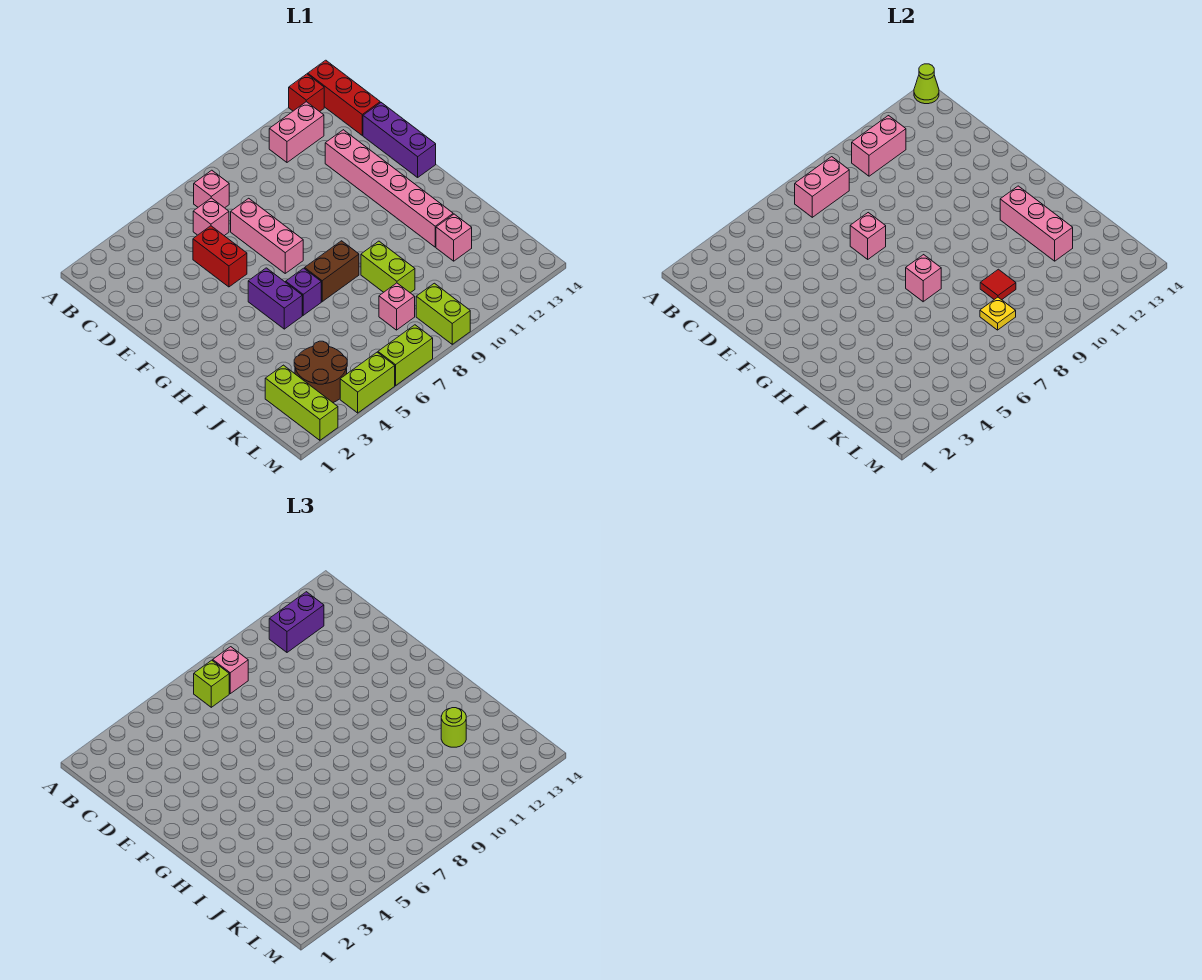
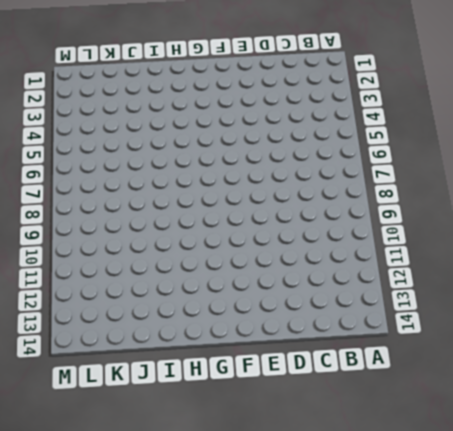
none -> red 1x1 brick [289,74,324,112]
none -> red 1x3 brick [308,60,380,135]
none -> pink 1x1 brick [194,170,229,208]
none -> pink 1x2 brick [269,102,324,162]

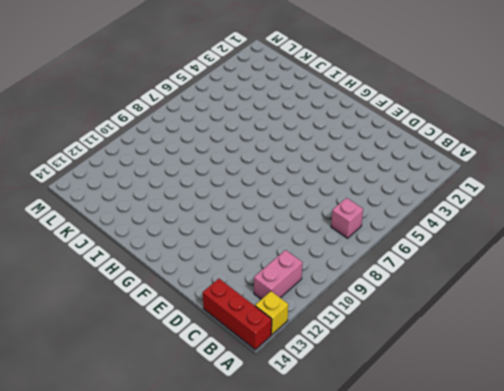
yellow 1x1 brick [255,291,288,334] -> red 1x1 brick [289,74,324,112]
none -> pink 1x1 brick [193,198,229,236]
none -> red 1x2 brick [193,226,247,287]
none -> pink 1x3 brick [231,198,303,273]
none -> pink 1x6 brick [325,130,453,247]

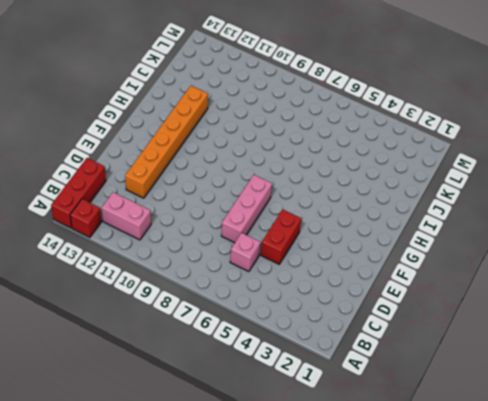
orange 1x6 brick [125,86,208,198] -> pink 1x6 brick [325,130,453,247]
none -> pink 1x1 brick [194,170,229,208]
none -> purple 1x3 brick [363,103,436,177]
none -> purple 1x2 brick [248,268,302,329]
none -> purple 1x1 brick [286,268,321,315]

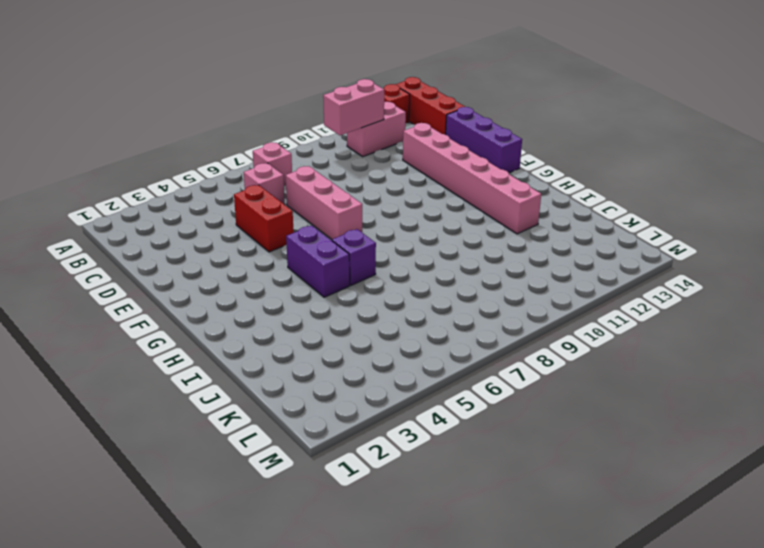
none -> brown 1x2 brick [305,241,359,302]
none -> lime 1x2 brick [361,241,415,293]
none -> pink 1x1 brick [436,214,472,261]
none -> lime 1x3 brick [265,365,338,440]

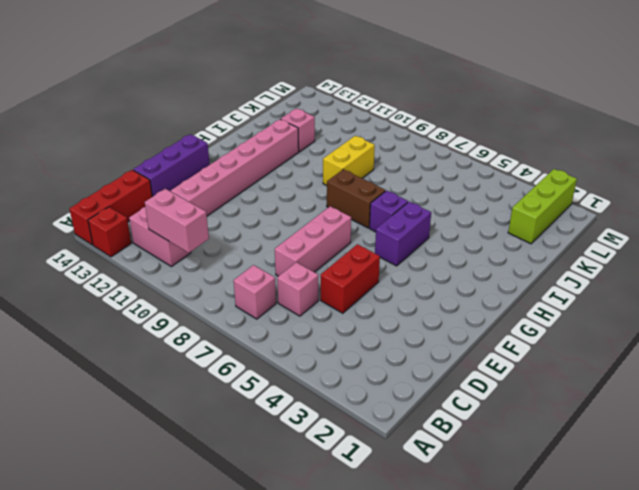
yellow 1x2 brick [323,136,375,185] -> lime 1x2 brick [361,241,415,293]
none -> brown 2x2 round brick [294,341,347,402]
none -> pink 1x1 brick [379,283,415,330]
none -> lime 1x2 brick [416,283,470,344]
none -> lime 1x2 brick [340,352,395,413]

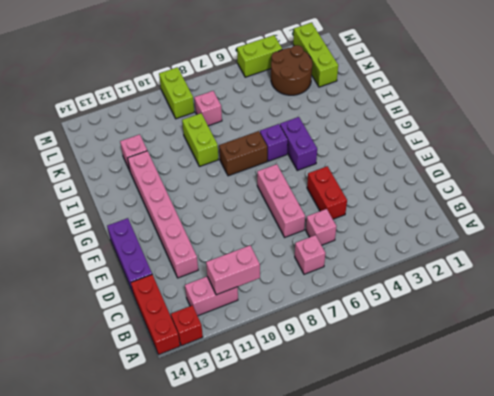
none -> lime 1x2 brick [378,325,433,385]
none -> lime 1x1 cone [914,64,939,104]
none -> pink 1x2 brick [795,157,849,217]
none -> pink 1x1 brick [850,213,886,259]

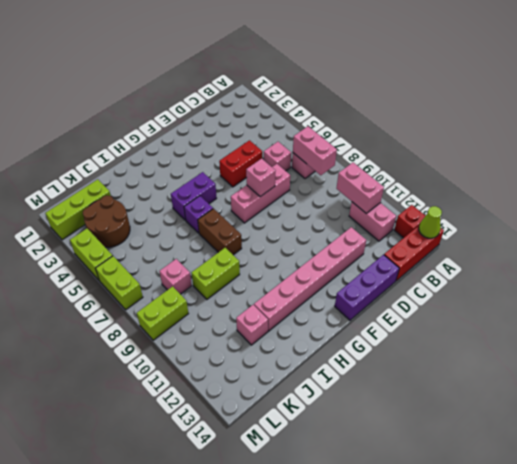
none -> pink 1x1 brick [906,255,941,302]
none -> pink 1x3 brick [1000,186,1073,261]
none -> red 1x1 tile [980,269,1016,300]
none -> yellow 1x1 plate [980,297,1016,330]

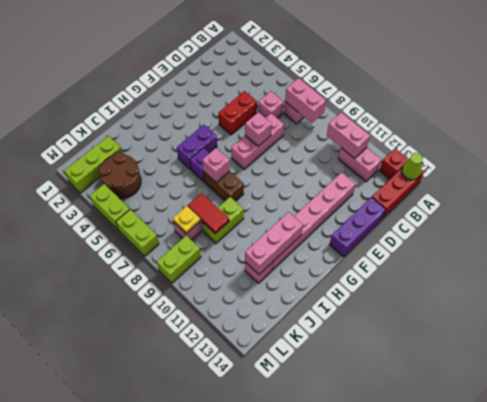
red 1x2 tile [188,193,229,234] -> red 1x1 tile [980,269,1016,300]
none -> lime 1x1 brick [194,660,229,707]
none -> pink 1x1 brick [213,647,248,694]
none -> purple 1x2 brick [269,592,324,652]
none -> lime 1x1 round brick [441,708,466,747]

